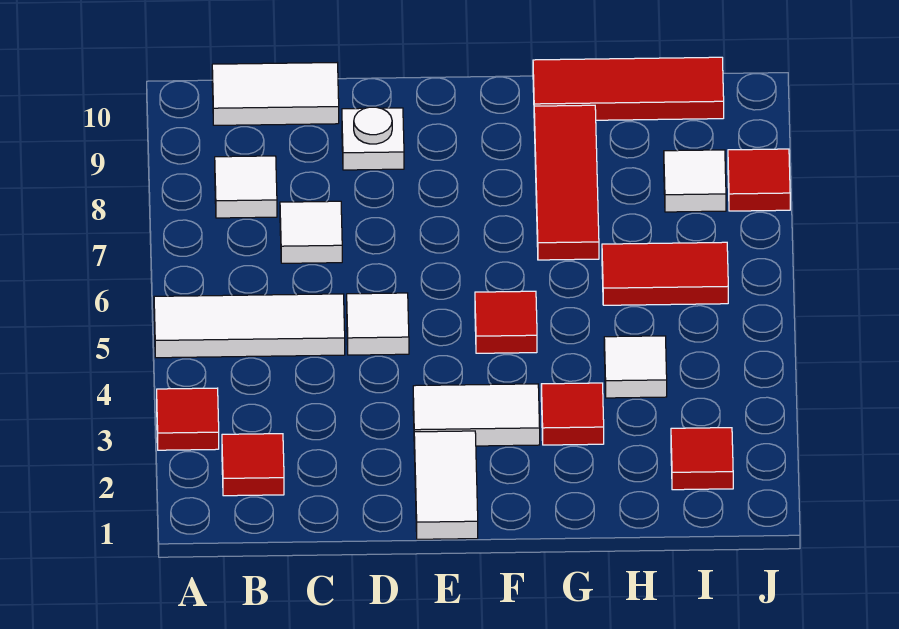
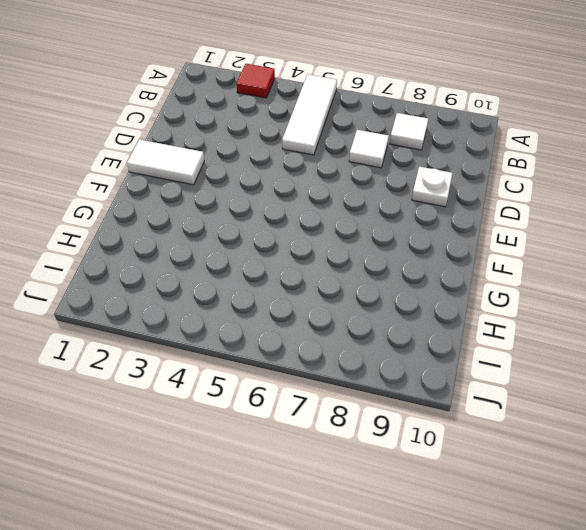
none -> red 1x1 tile [222,434,284,496]
none -> white 1x2 tile [212,63,339,125]
none -> white 1x1 tile [347,293,409,355]

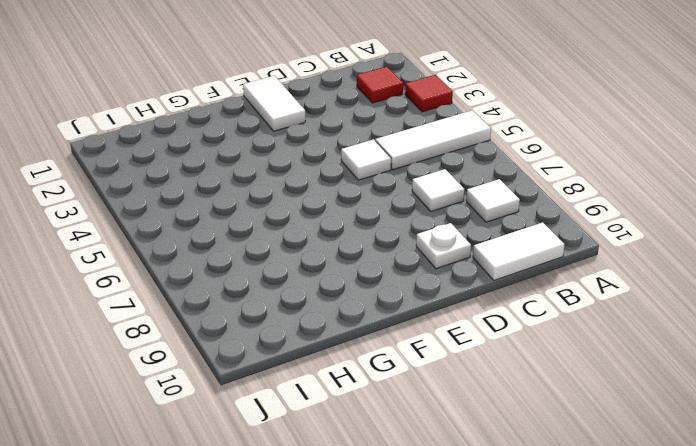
none -> white 1x2 tile [413,384,540,446]
none -> red 1x1 tile [475,291,537,353]
none -> red 1x1 tile [541,383,604,445]

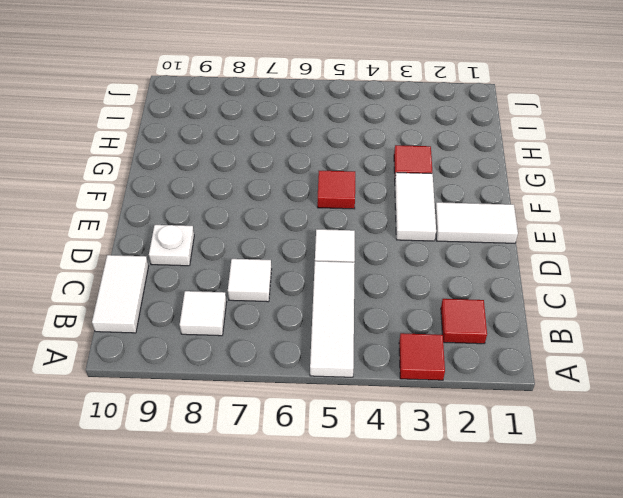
none -> red 1x3 tile [534,105,599,260]
none -> red 1x3 tile [533,57,724,120]
none -> white 1x1 tile [604,336,667,398]

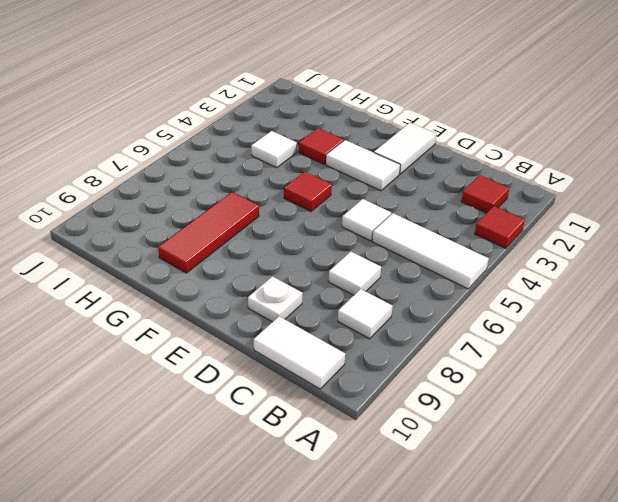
none -> red 1x3 tile [533,57,724,120]
none -> red 1x2 tile [602,242,728,305]
none -> red 1x1 tile [671,428,733,490]

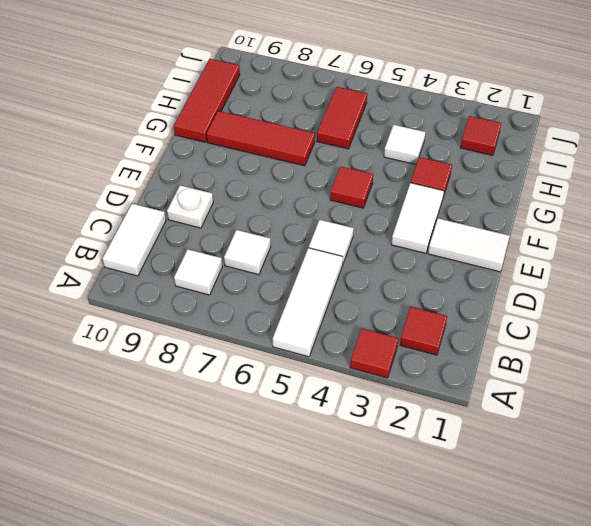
none -> white 1x1 tile [664,150,726,212]
none -> red 1x1 tile [728,149,790,211]

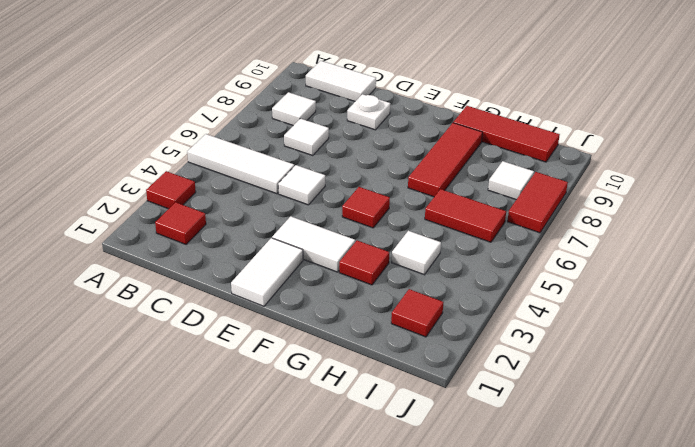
red 1x2 tile [507,172,568,233] -> red 1x1 tile [728,149,790,211]

